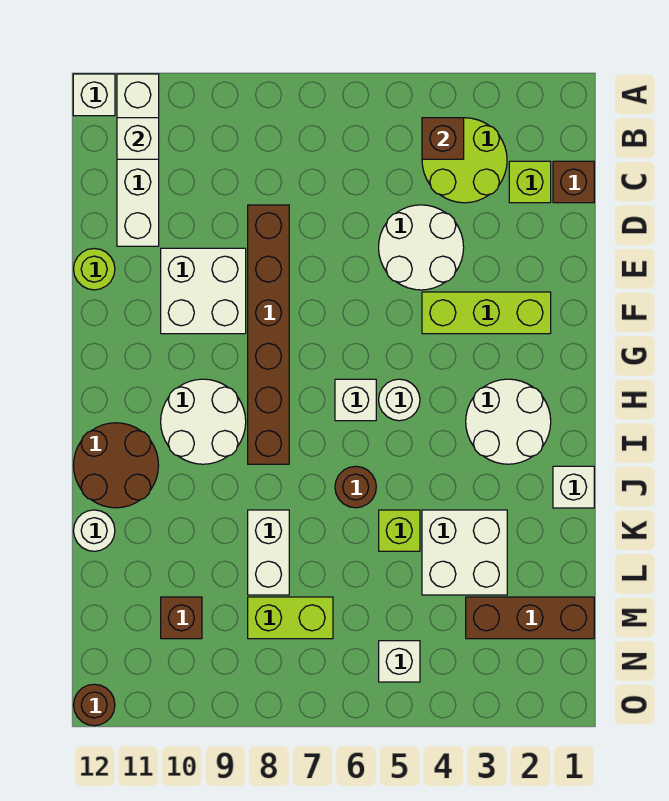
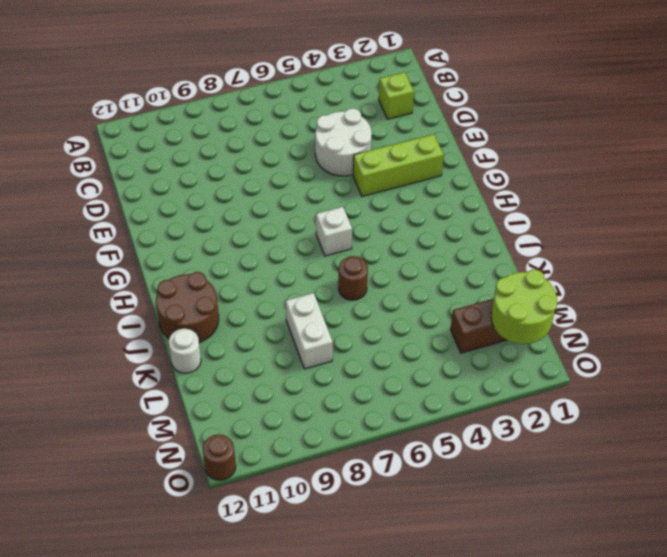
lime 2x2 round brick [491,270,557,344] -> lime 2x2 round brick moved to [422,118,507,203]
none -> white 1x4 brick [117,74,159,246]
none -> white 1x1 brick [73,74,115,116]
none -> brown 1x1 brick [553,161,594,203]

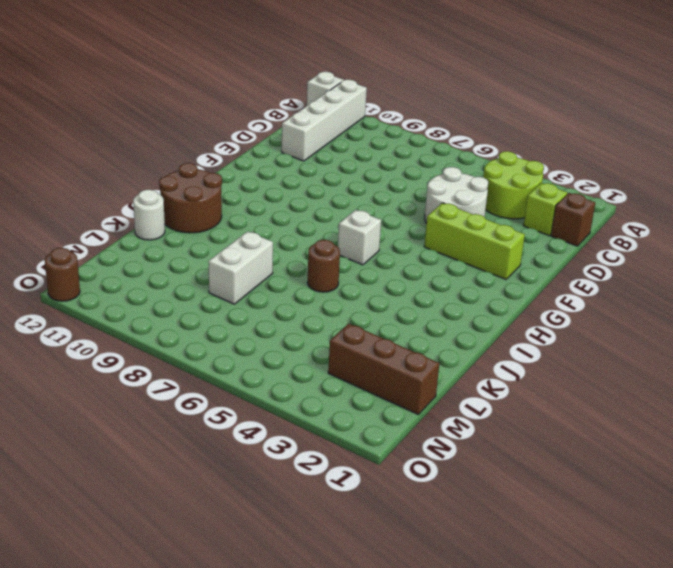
none -> brown 1x6 brick [248,205,289,464]
none -> white 2x2 brick [161,248,246,334]
none -> lime 1x1 round brick [74,249,115,290]

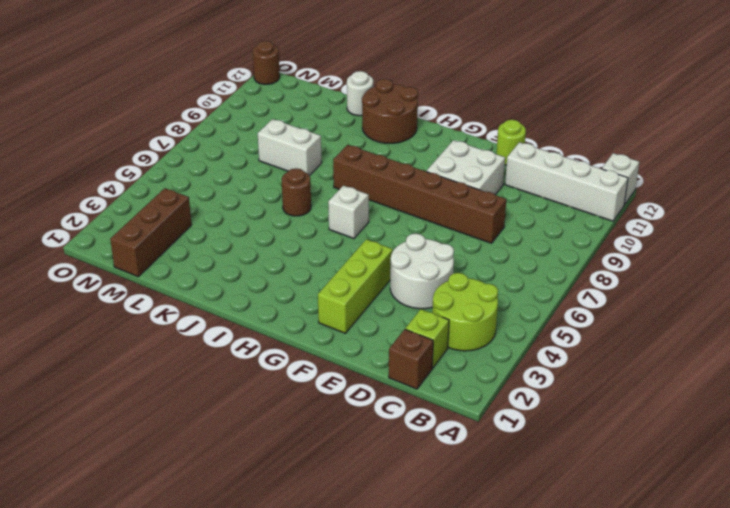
none -> white 2x2 round brick [466,379,551,464]
none -> white 1x1 round brick [379,379,420,421]
none -> white 2x2 round brick [161,379,246,464]

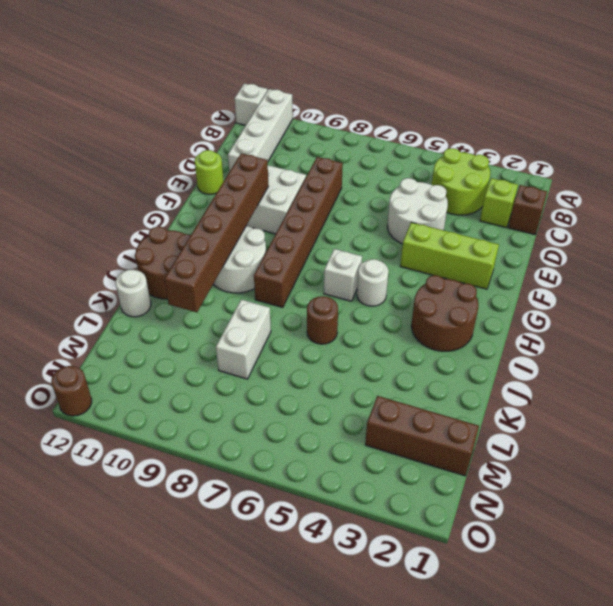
brown 1x6 brick [164,154,268,312] -> none
brown 2x2 round brick [411,275,478,351] -> white 2x2 round brick [466,379,551,464]
none -> white 1x1 brick [553,466,594,508]
none -> white 2x2 brick [422,510,507,595]
none -> lime 1x1 brick [379,510,420,551]

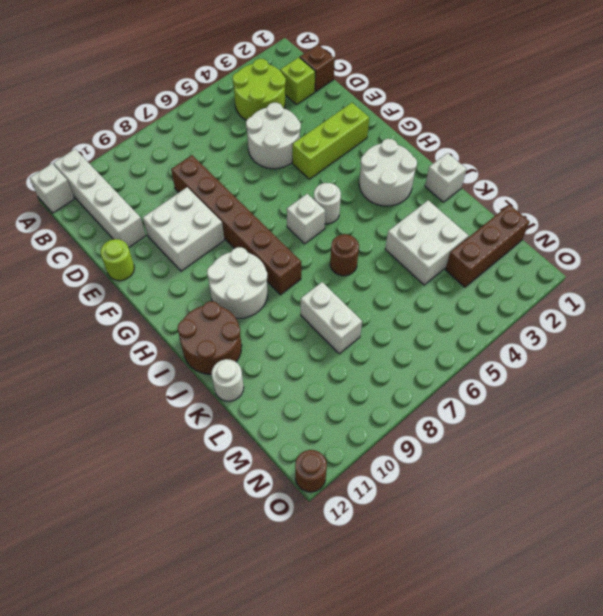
none -> lime 1x1 brick [379,510,420,551]
none -> lime 1x2 brick [248,597,333,639]
none -> brown 1x1 brick [161,597,202,639]

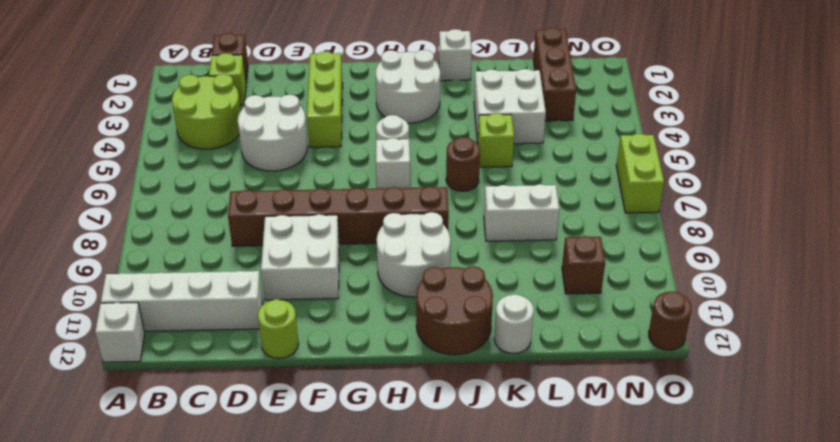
lime 1x2 brick [616,134,664,213] -> lime 1x2 brick moved to [248,597,333,639]
none -> white 1x1 brick [379,641,420,682]
none -> brown 1x1 brick [422,118,464,159]
none -> white 1x1 brick [117,118,159,159]

